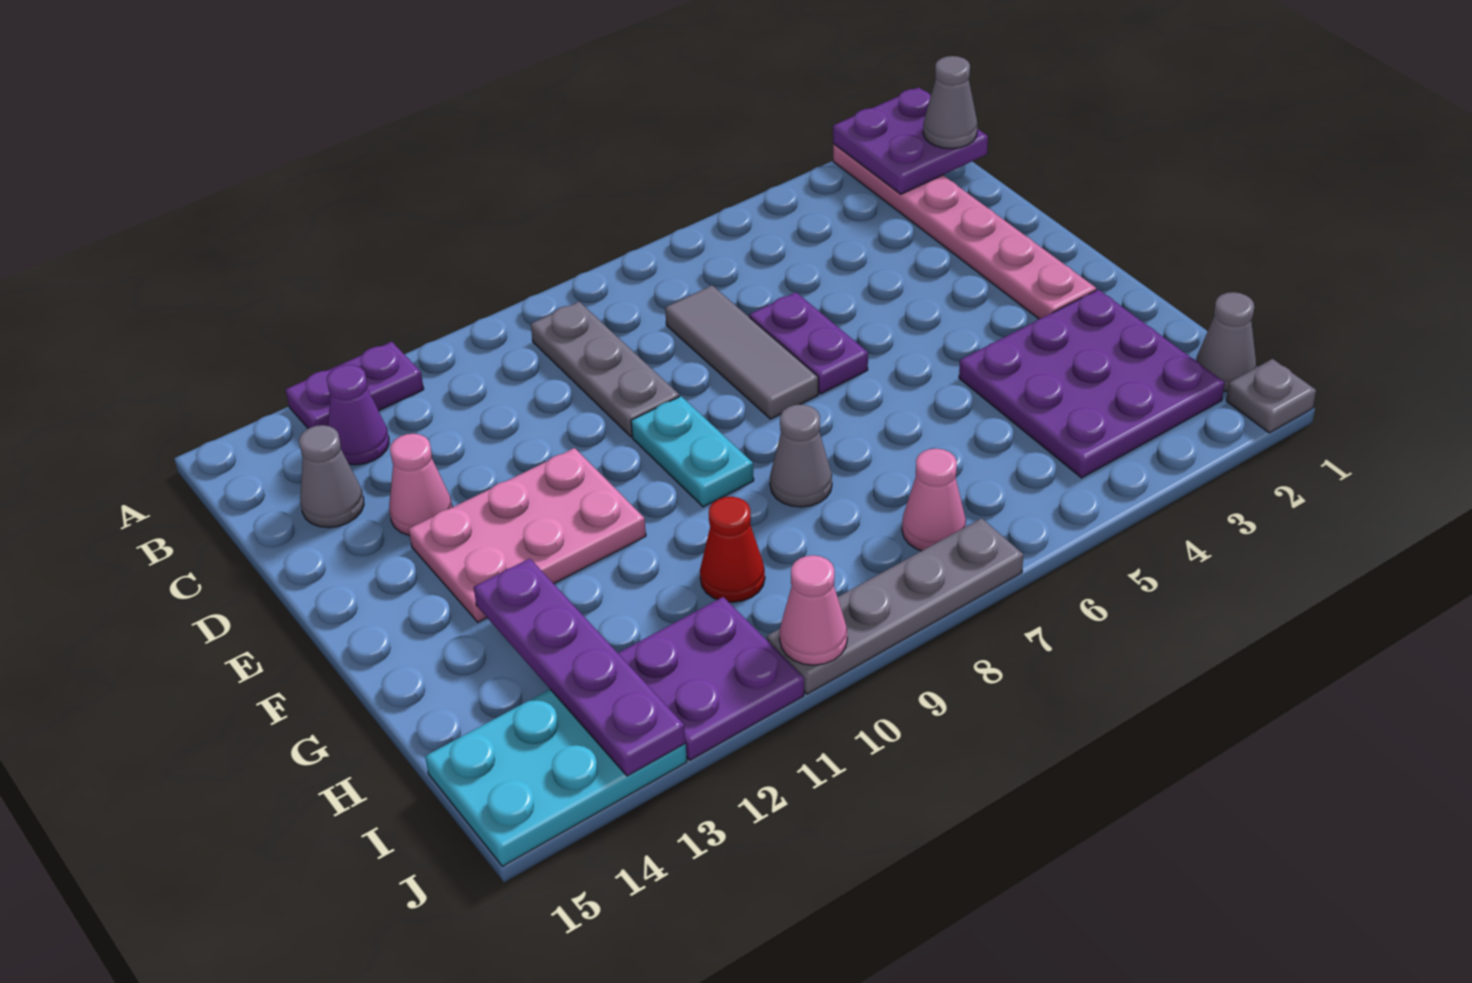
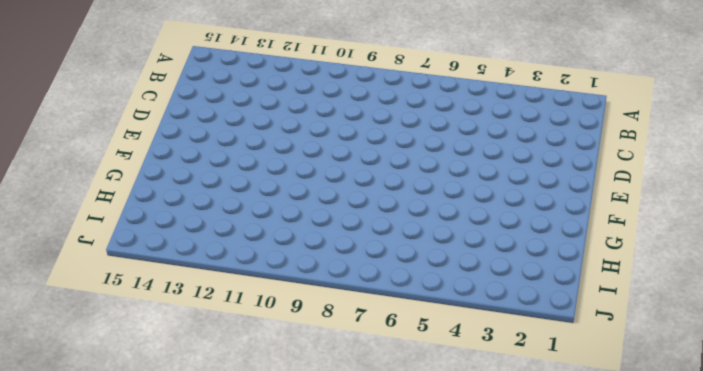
none -> pink 1x6 plate [833,144,1096,319]
none -> purple 1x2 plate [286,342,424,429]
none -> grey 1x3 plate [531,302,680,437]

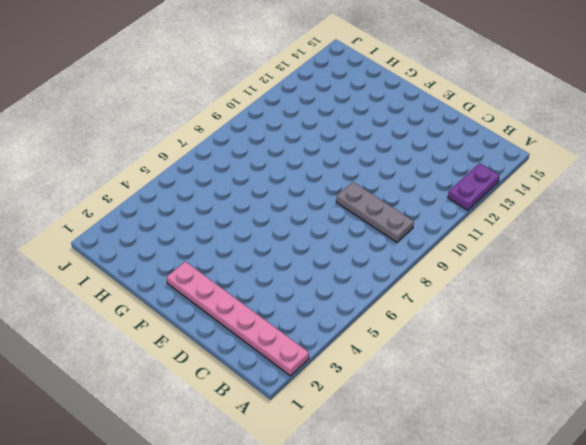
none -> purple 1x1 cone [327,365,389,465]
none -> grey 1x3 tile [665,285,818,419]
none -> grey 1x1 cone [299,425,364,528]

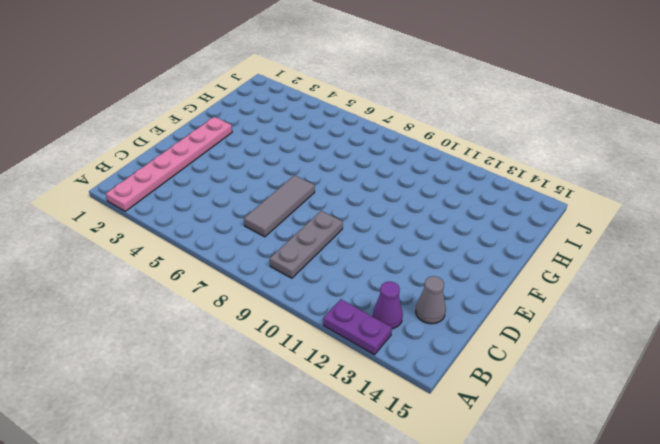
none -> purple 1x2 plate [749,292,868,394]
none -> pink 1x1 cone [389,434,452,536]
none -> cyan 1x2 plate [631,396,754,507]

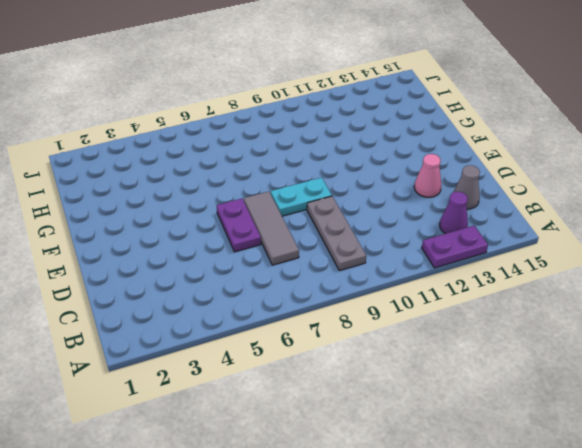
cyan 1x2 plate [271,178,332,216] -> cyan 1x2 plate turned to [631,396,754,507]
none -> pink 1x6 plate [833,144,1096,319]
none -> pink 2x3 plate [408,448,646,622]
none -> purple 3x3 plate [959,289,1225,478]

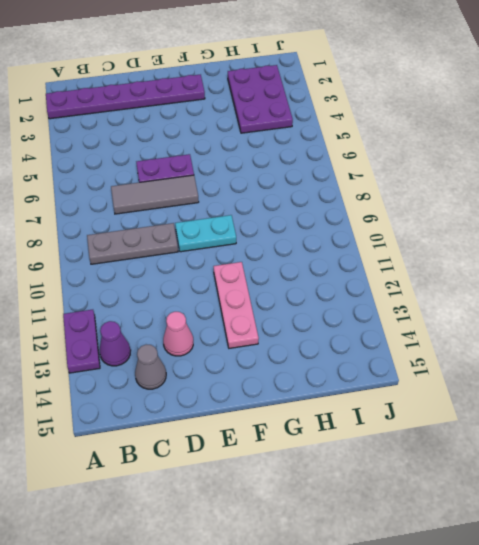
purple 1x6 plate [46,75,205,119] -> pink 1x6 plate [833,144,1096,319]
pink 1x3 plate [214,262,259,348] -> pink 2x3 plate [408,448,646,622]
purple 2x3 plate [228,65,293,133] -> purple 3x3 plate [959,289,1225,478]
none -> grey 1x1 cone [770,404,832,507]
none -> red 1x1 cone [700,497,765,602]
none -> grey 1x1 cone [1196,292,1256,391]

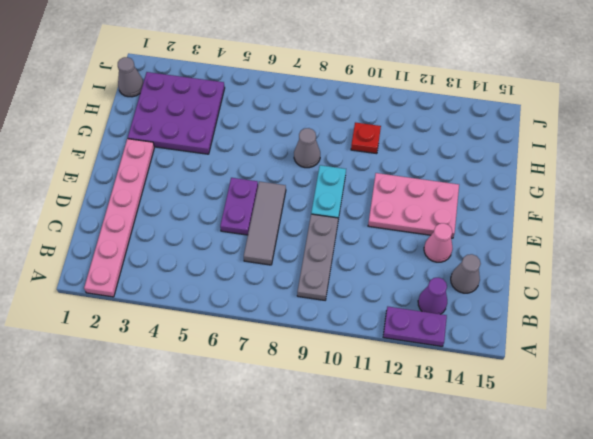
red 1x1 plate [351,122,381,154] -> red 1x1 cone [700,497,765,602]
none -> pink 1x1 cone [902,449,966,551]
none -> purple 2x2 plate [618,597,804,760]
none -> cyan 2x3 plate [425,690,687,866]

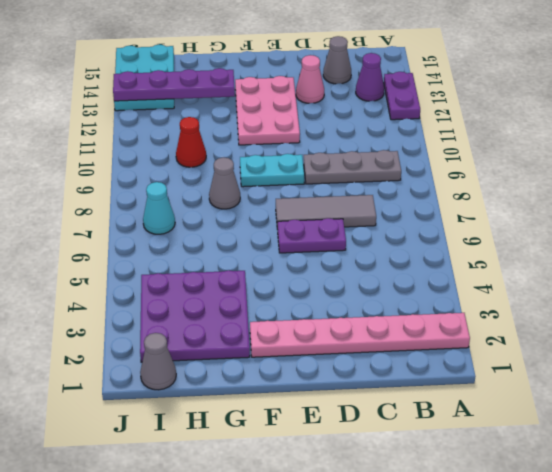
cyan 1x1 cone [143,182,175,234] -> pink 1x1 cone [902,449,966,551]
none -> purple 2x2 plate [618,597,804,760]
none -> grey 1x1 plate [1226,359,1316,433]
none -> grey 1x4 plate [767,518,1023,694]

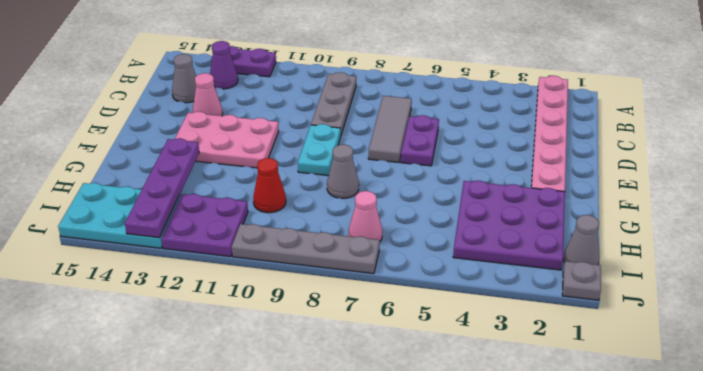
none -> purple 2x2 plate [833,87,988,194]
none -> pink 1x1 cone [780,555,847,665]
none -> grey 1x1 cone [923,56,978,149]

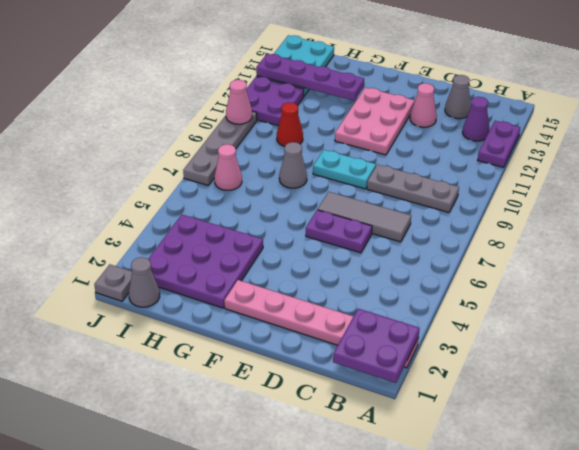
none -> grey 1x1 cone [923,56,978,149]

